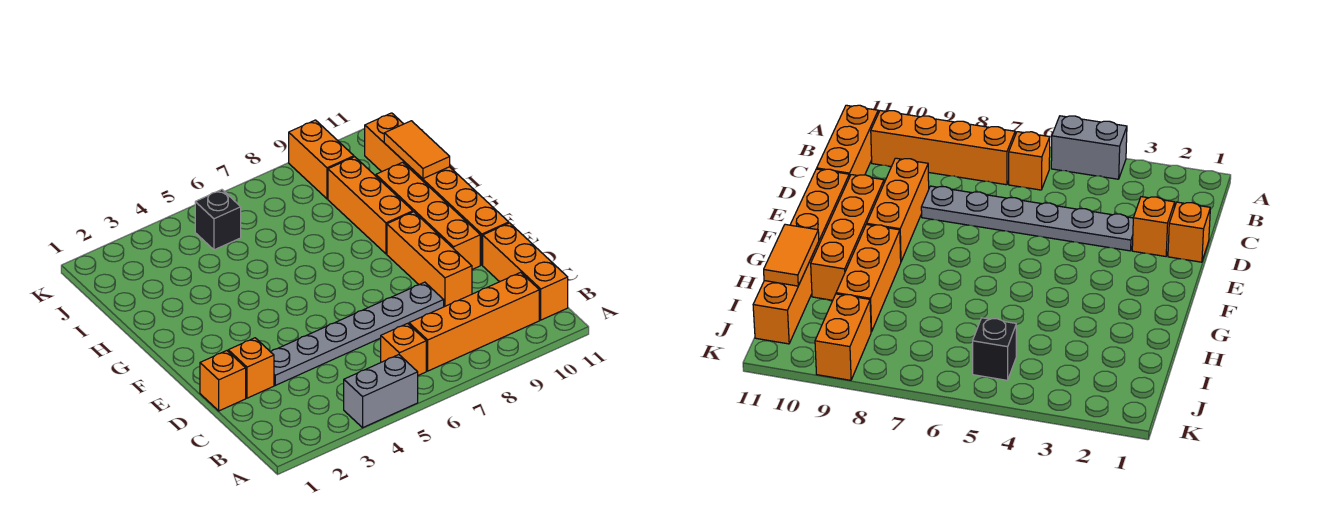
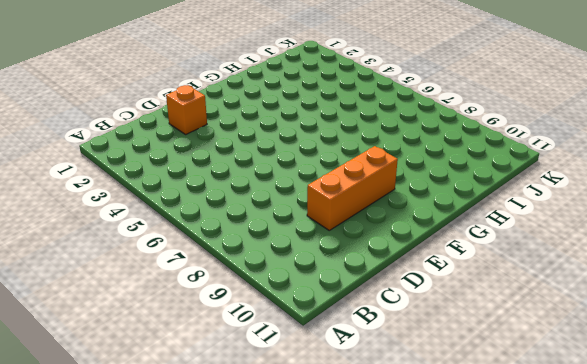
none -> grey 1x2 brick [344,355,418,428]
none -> orange 1x1 brick [381,324,426,375]
none -> orange 1x4 brick [409,272,539,371]

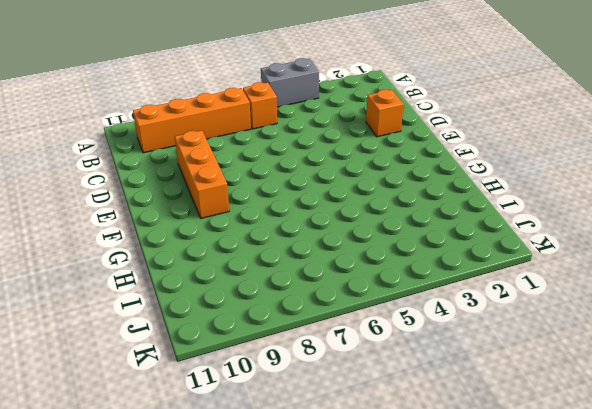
none -> orange 1x3 brick [483,223,568,320]
none -> orange 1x1 brick [200,351,246,411]
none -> grey 1x6 plate [271,282,444,385]

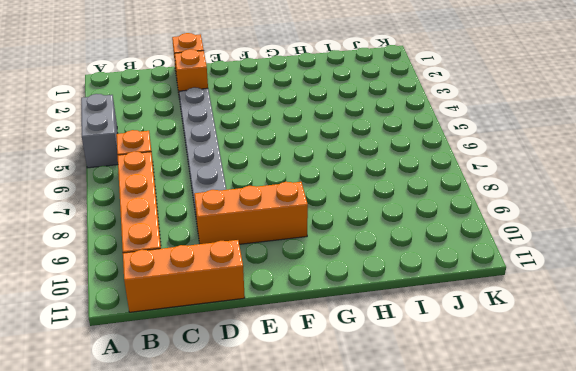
none -> orange 1x4 brick [376,162,480,269]
none -> orange 1x6 brick [365,113,509,265]
none -> orange 1x3 brick [328,157,413,254]

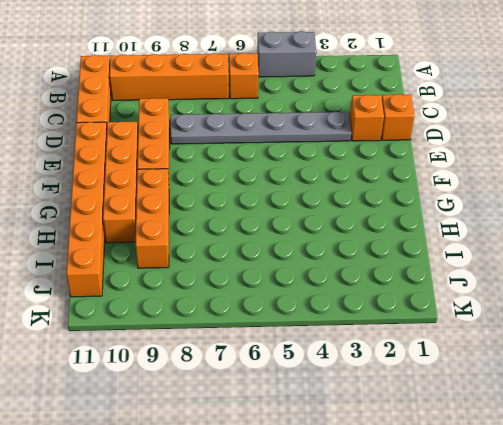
none -> black 1x1 brick [195,190,241,250]
none -> orange 1x2 brick [289,120,354,199]
none -> orange 1x2 tile [384,121,450,178]

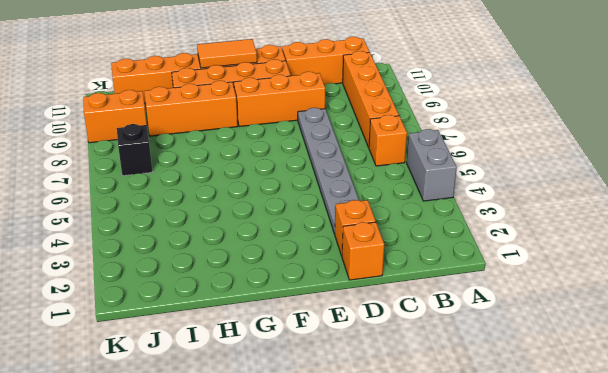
orange 1x2 tile [197,39,257,68] -> orange 1x2 tile moved to [384,121,450,178]
black 1x1 brick [117,124,152,176] -> black 1x1 brick moved to [195,190,241,250]

